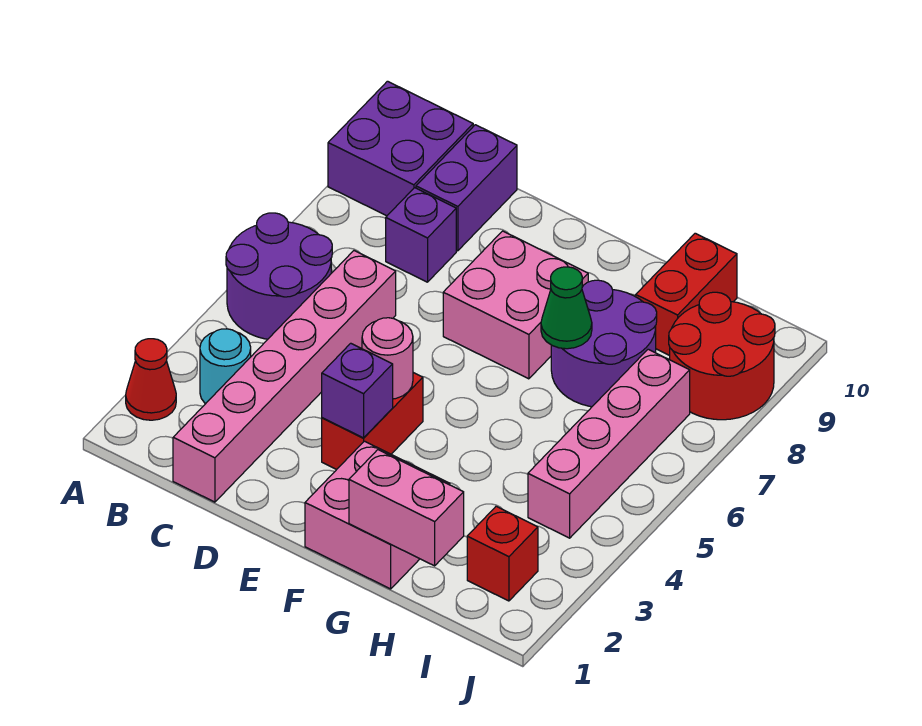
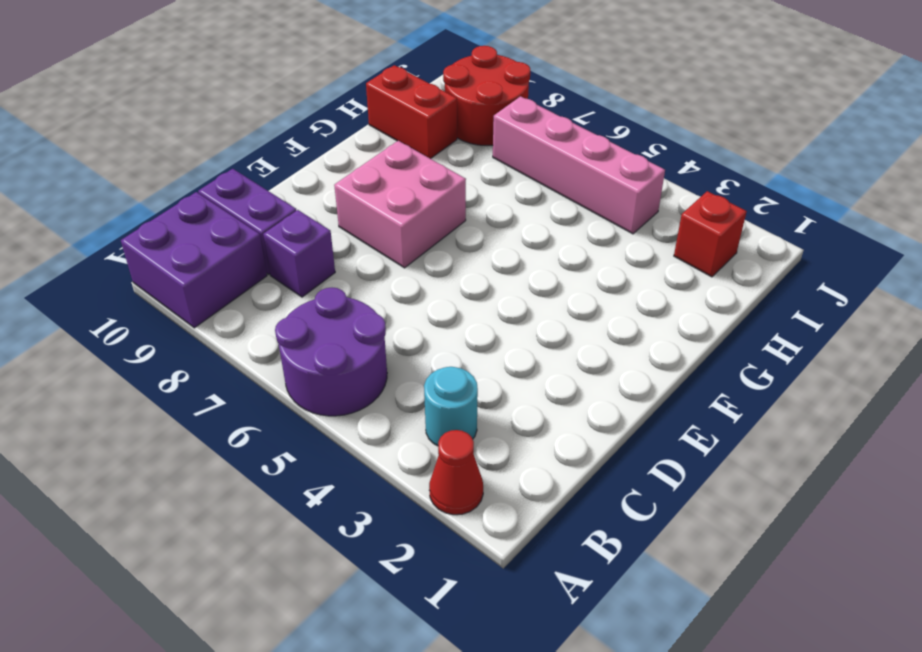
none -> pink 1x6 brick [173,251,396,502]
none -> red 1x2 brick [322,373,423,470]
none -> pink 2x2 brick [305,441,450,589]

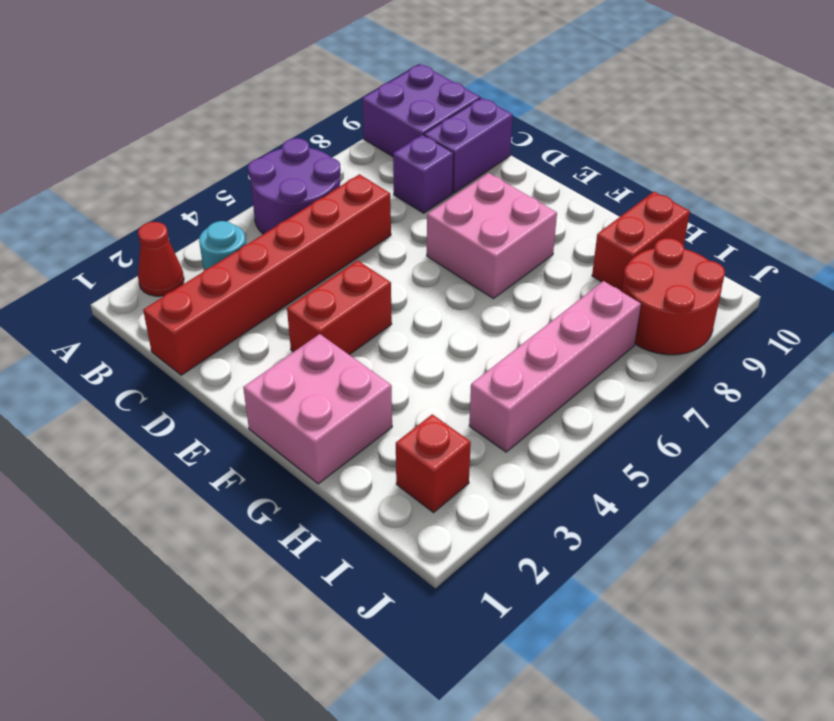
red 1x6 brick [143,174,391,375] -> pink 1x6 brick [173,251,396,502]
none -> purple 2x2 round brick [551,280,657,407]
none -> purple 1x1 brick [322,343,393,438]
none -> pink 1x1 round brick [362,318,413,399]

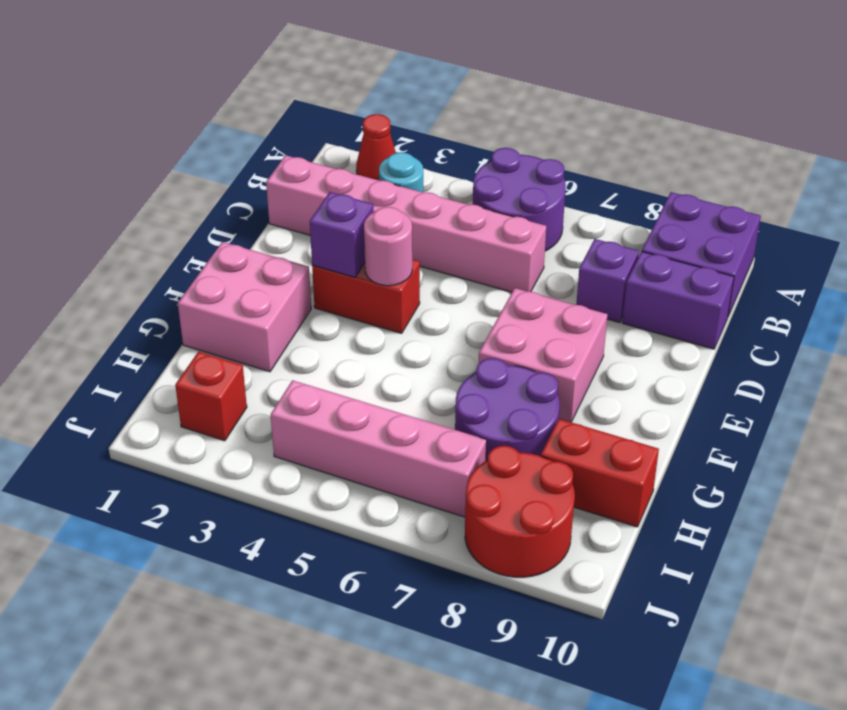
none -> pink 1x2 brick [349,450,464,566]
none -> green 1x1 cone [541,267,592,349]

